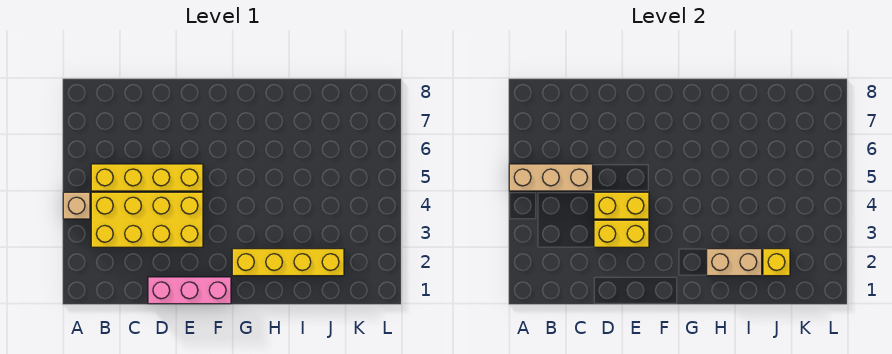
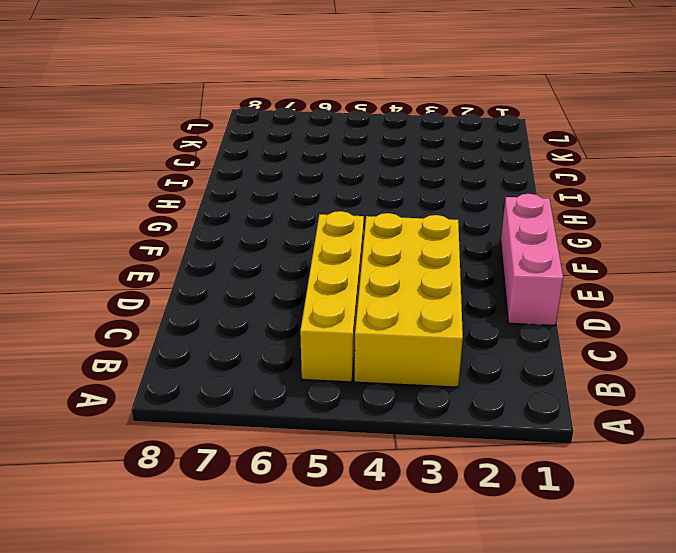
none -> tan 1x1 brick [63,192,90,219]
none -> yellow 1x4 brick [232,249,344,276]

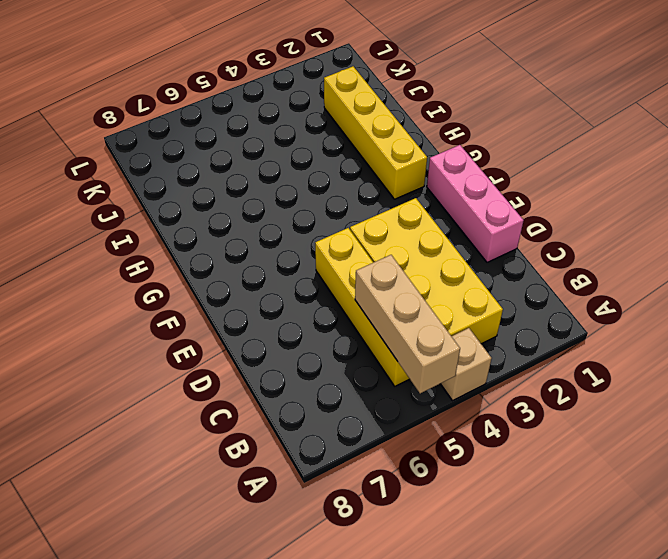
none -> yellow 1x2 brick [594,220,649,247]
none -> yellow 1x2 brick [594,192,649,219]

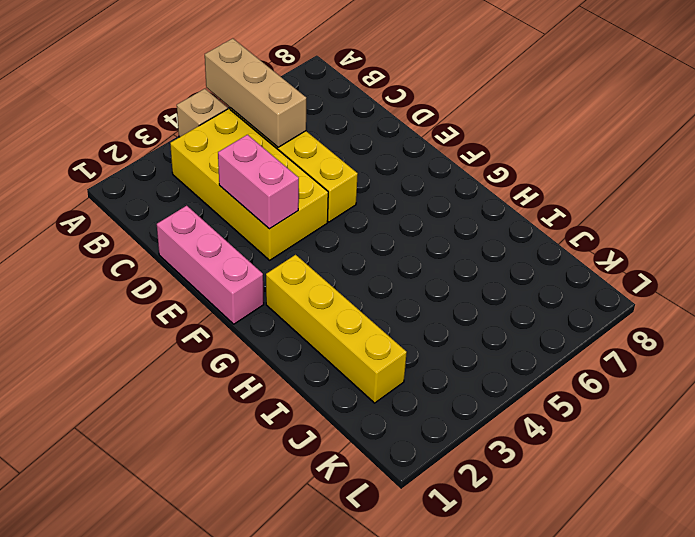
pink 1x2 brick [218,135,299,229] -> yellow 1x2 brick [594,220,649,247]
none -> yellow 1x2 brick [594,192,649,219]
none -> tan 1x2 brick [707,249,762,276]

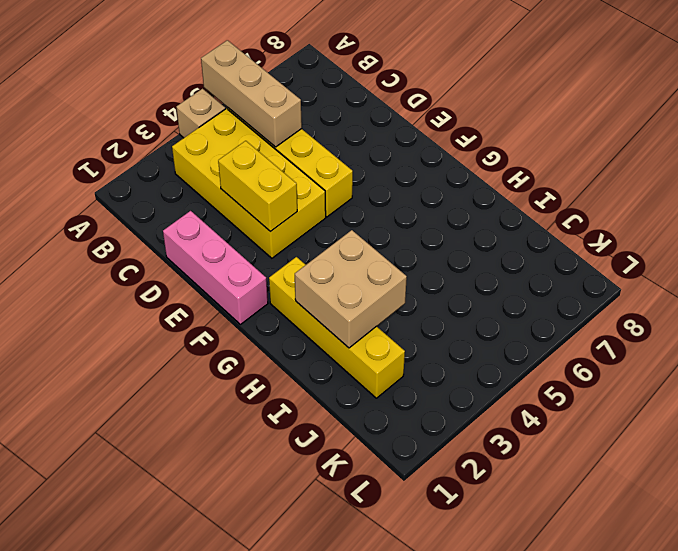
tan 2x2 brick [295,230,407,348] -> tan 1x2 brick [707,249,762,276]
none -> yellow 1x2 brick [594,192,649,219]
none -> yellow 1x1 brick [763,249,790,276]

